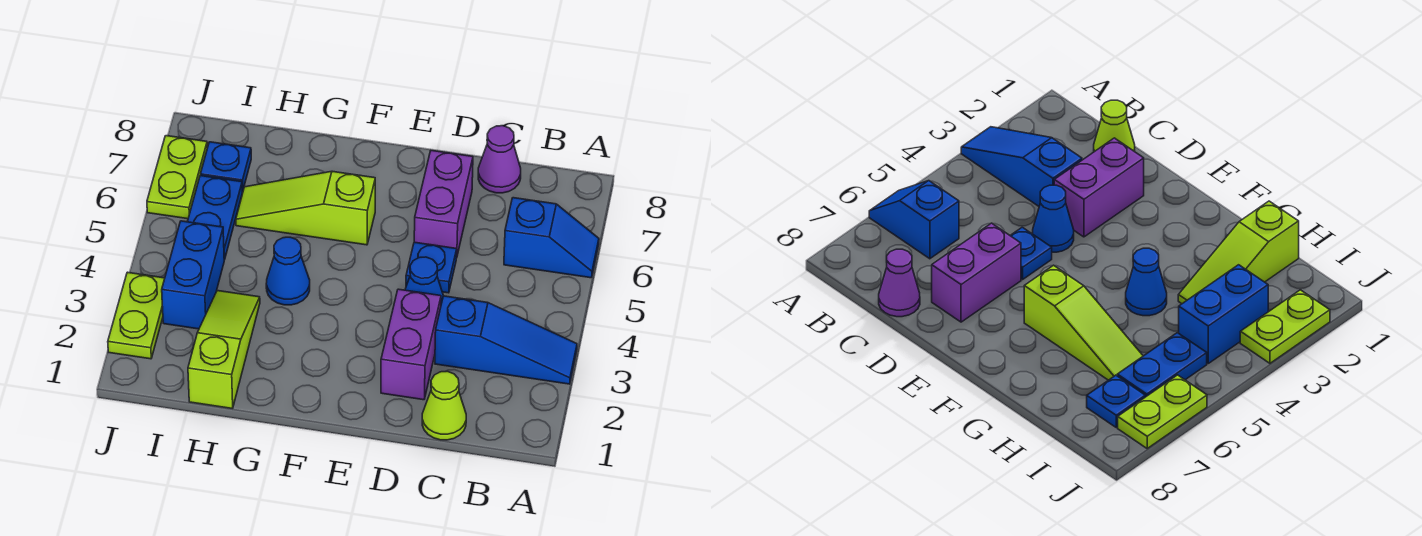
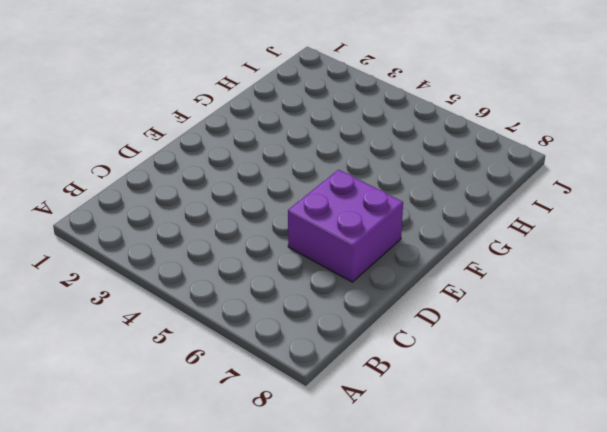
purple 2x2 brick [288,170,403,282] -> purple 1x2 brick [414,151,473,255]
none -> blue 1x3 slope [435,296,577,384]
none -> blue 1x2 slope [504,198,599,278]
none -> lime 1x1 cone [422,371,466,440]

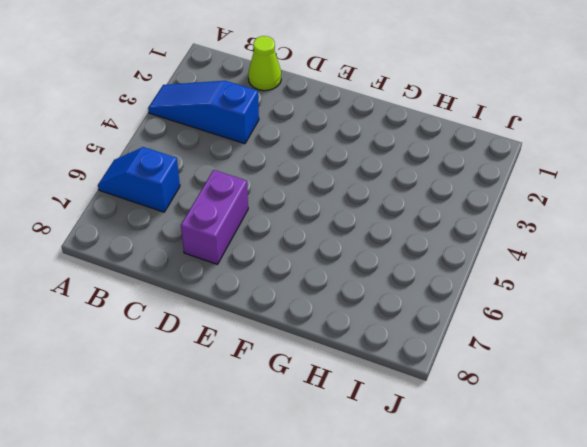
none -> purple 1x1 cone [478,126,521,193]
none -> purple 1x2 brick [381,289,441,400]
none -> blue 1x1 cone [405,257,443,304]

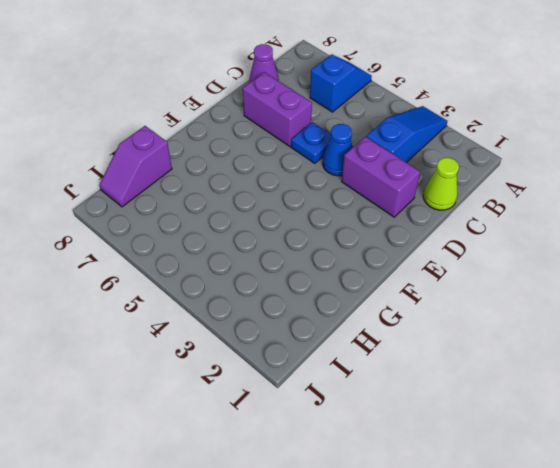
purple 1x2 slope [99,126,172,207] -> none
none -> lime 1x3 slope [236,171,375,245]
none -> blue 1x1 cone [266,237,310,305]
none -> lime 1x3 slope [188,291,260,409]

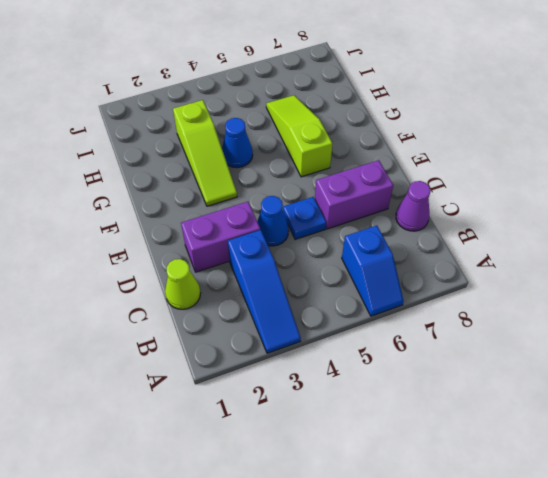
lime 1x3 slope [173,100,237,206] -> lime 1x3 slope turned to [188,291,260,409]
none -> blue 1x2 brick [162,221,224,329]
none -> blue 1x2 plate [188,176,242,260]
none -> blue 1x1 plate [201,142,251,191]

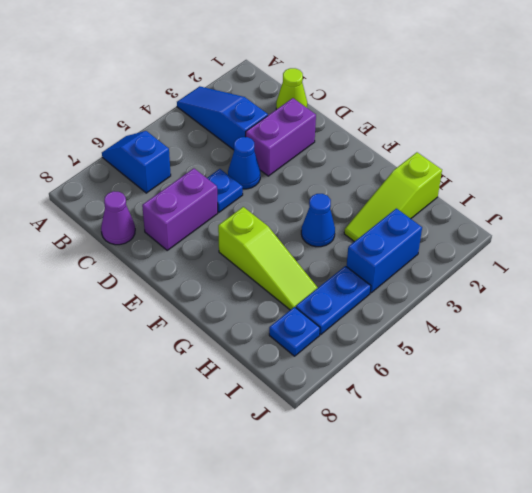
none -> lime 1x2 plate [108,272,165,359]
none -> lime 1x2 plate [147,136,207,219]

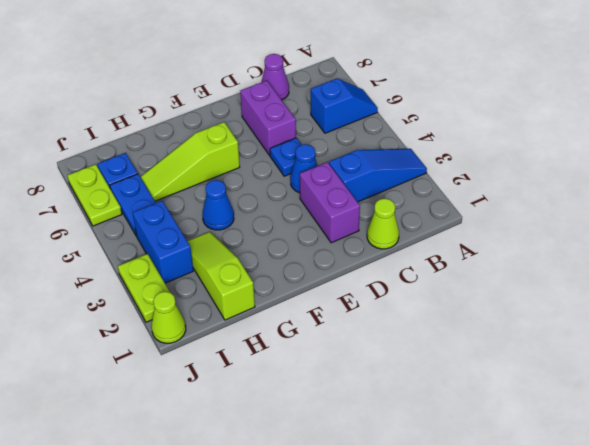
lime 1x1 cone [151,292,186,343] -> none

